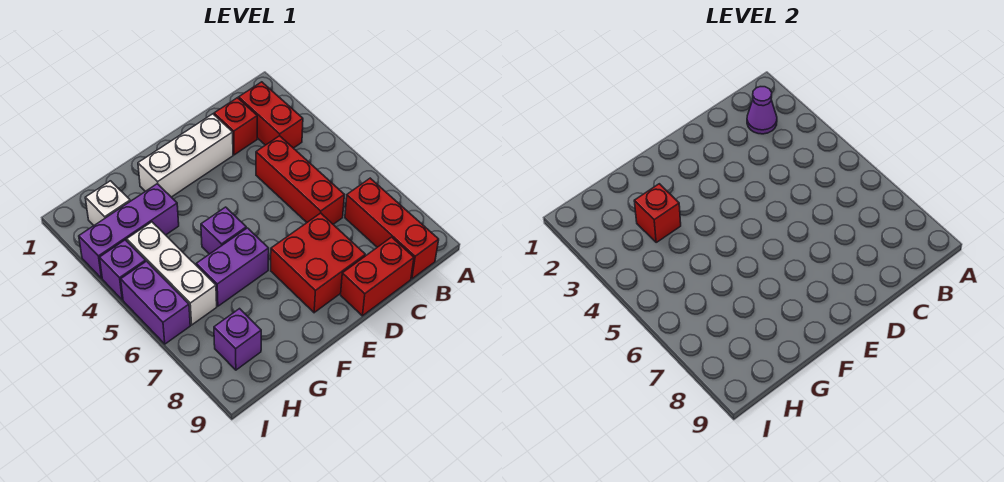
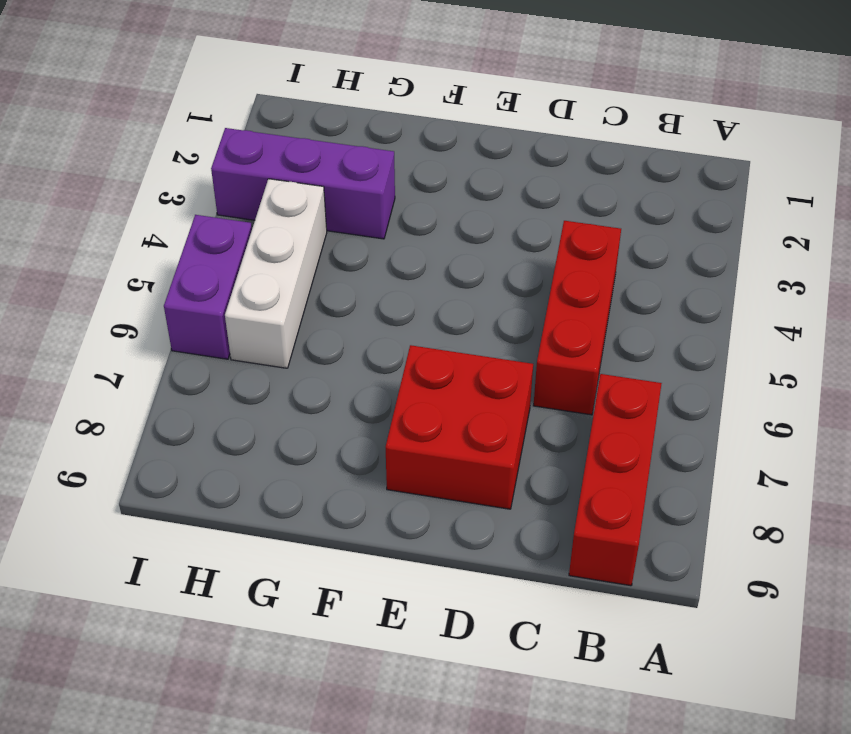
none -> red 1x2 brick [239,82,303,148]
none -> red 1x1 brick [214,98,257,155]
none -> red 1x2 brick [341,237,414,316]

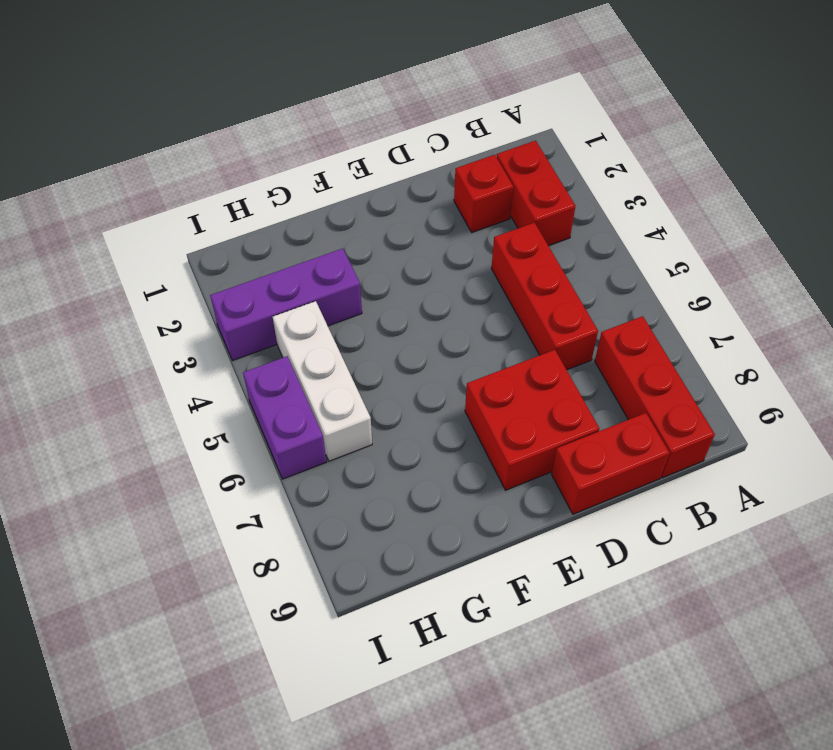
none -> white 1x3 brick [138,114,233,197]
none -> purple 1x1 brick [201,207,246,254]
none -> purple 1x2 brick [196,228,269,306]

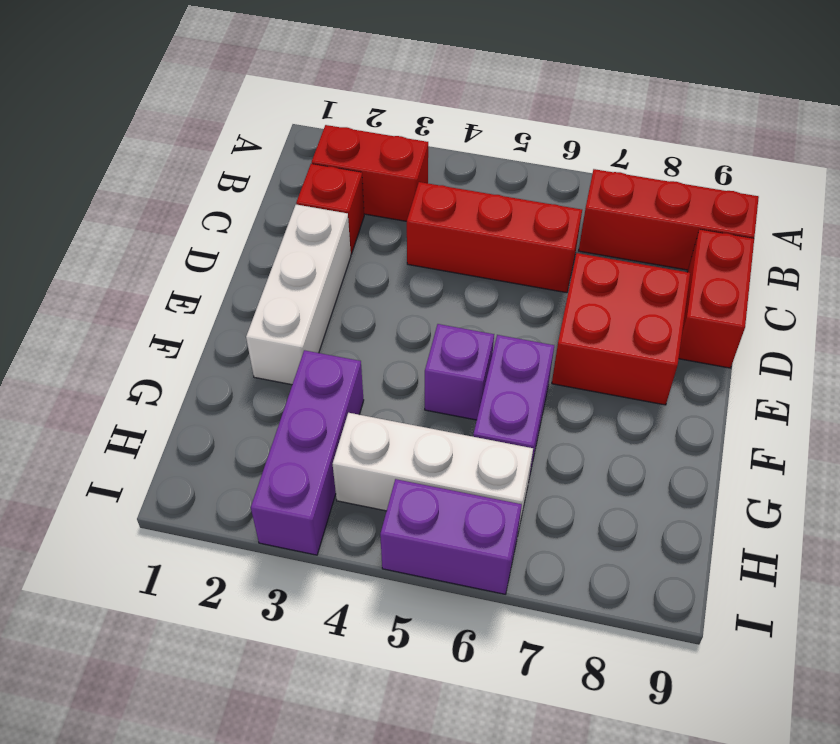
none -> white 1x1 brick [85,181,130,225]
none -> purple 1x1 brick [214,309,261,370]
none -> purple 1x1 brick [100,240,146,300]

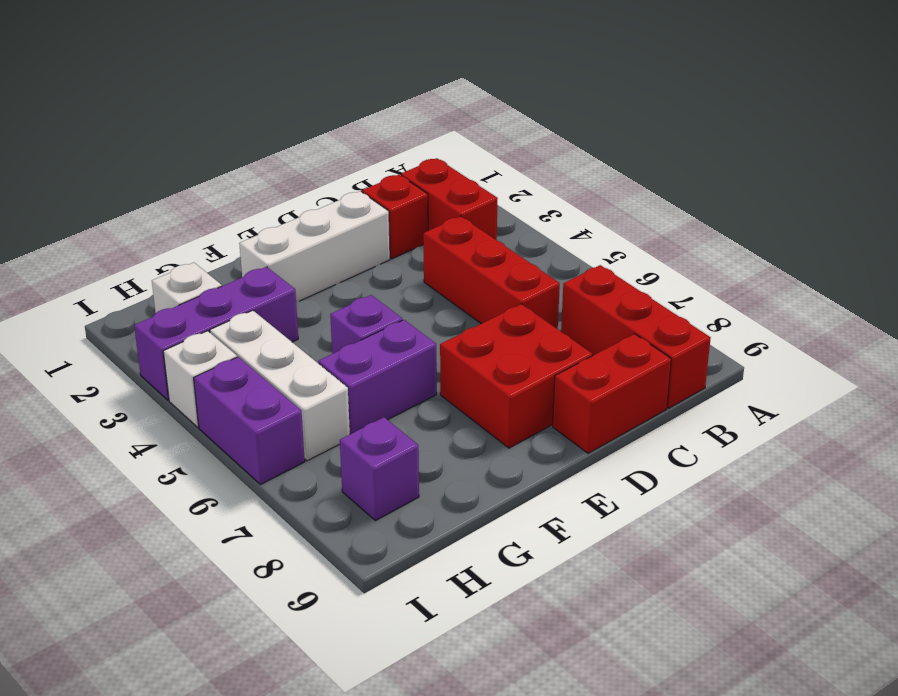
white 1x1 brick [163,331,237,427] -> purple 1x1 brick [100,240,146,300]
none -> purple 1x1 cone [747,87,777,134]
none -> red 1x1 brick [634,184,681,242]

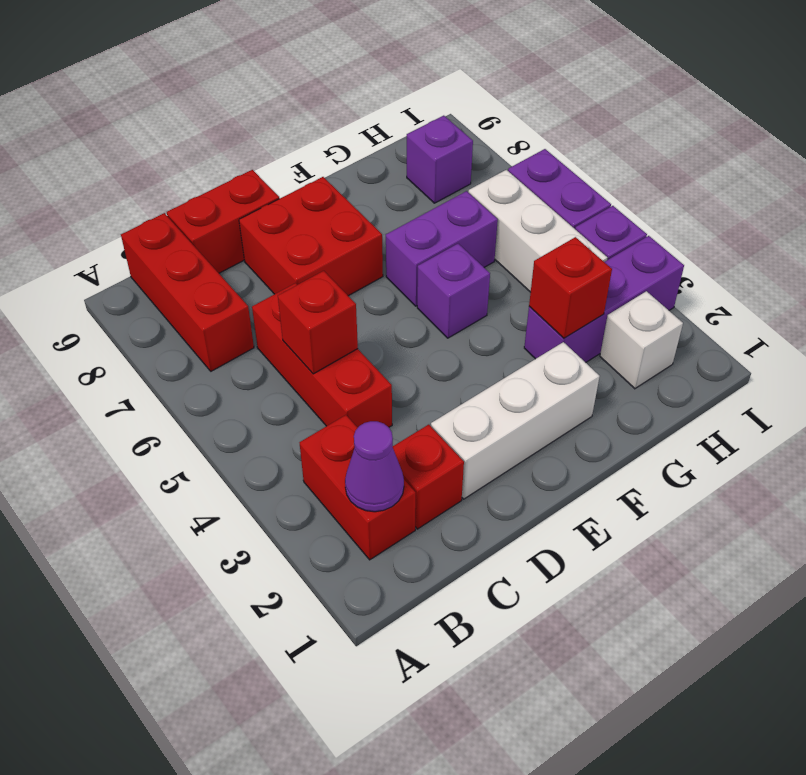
red 1x1 brick [278,271,358,374] -> none

